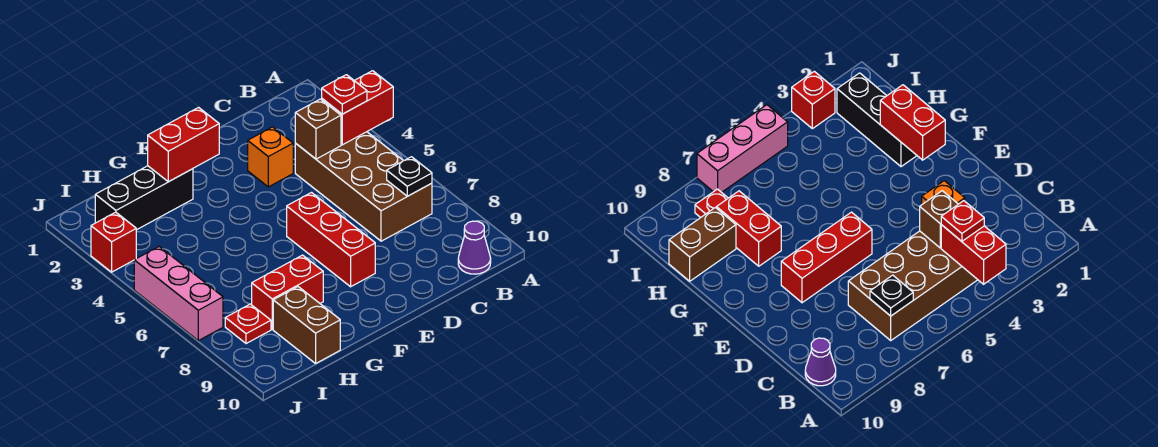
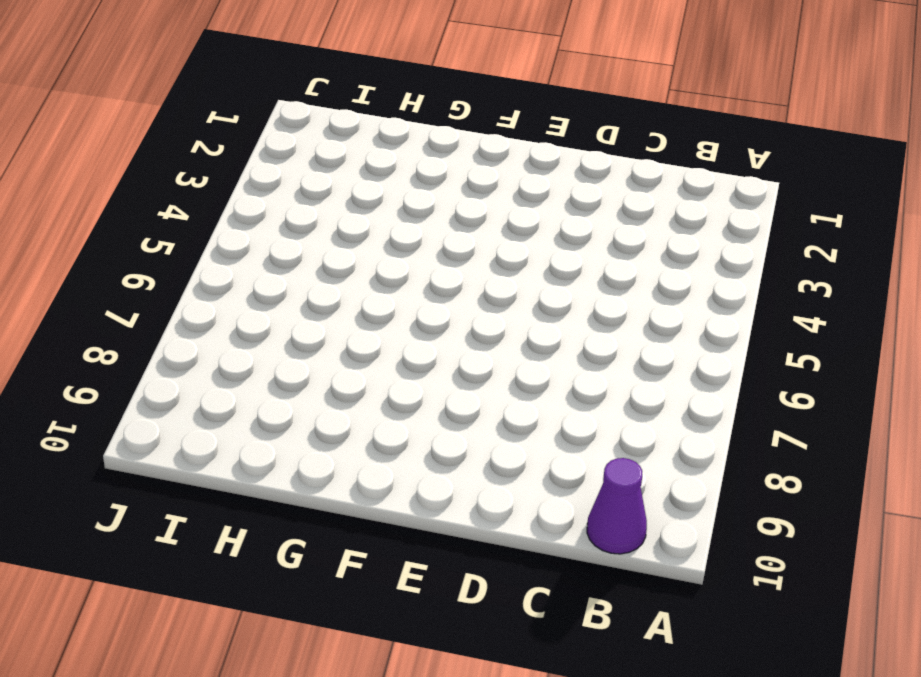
none -> brown 2x4 brick [295,132,432,241]
none -> orange 1x1 brick [248,127,293,187]
none -> red 1x3 brick [287,193,375,287]

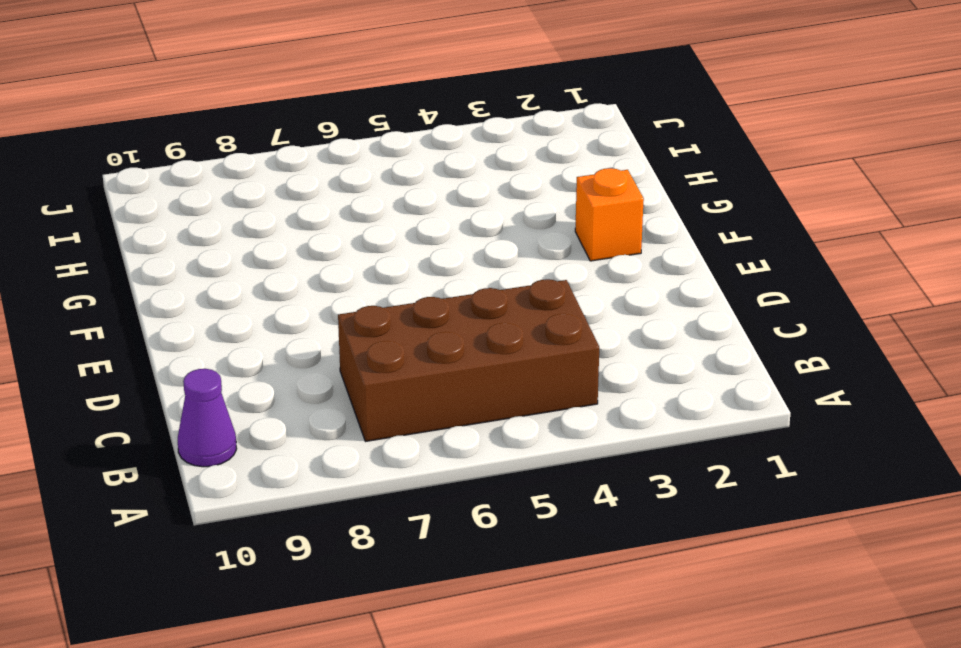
orange 1x1 brick [575,168,644,261] -> orange 1x1 brick moved to [248,127,293,187]
none -> red 1x3 brick [287,193,375,287]
none -> black 1x3 brick [95,166,193,230]
none -> red 1x2 brick [252,255,323,329]

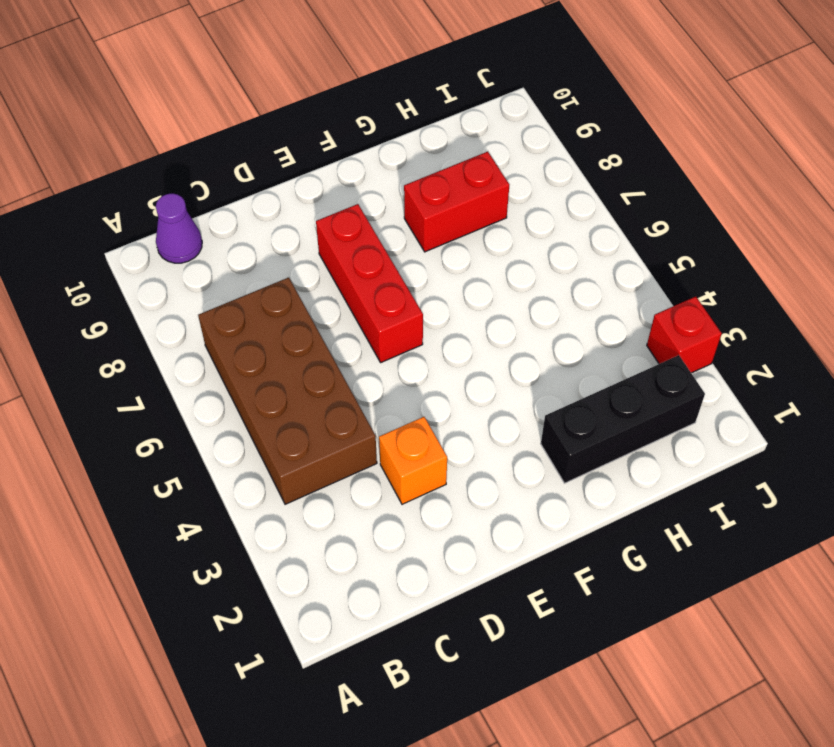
none -> brown 1x2 brick [273,287,340,363]
none -> red 1x1 plate [225,304,271,344]
none -> pink 1x3 brick [134,247,223,341]

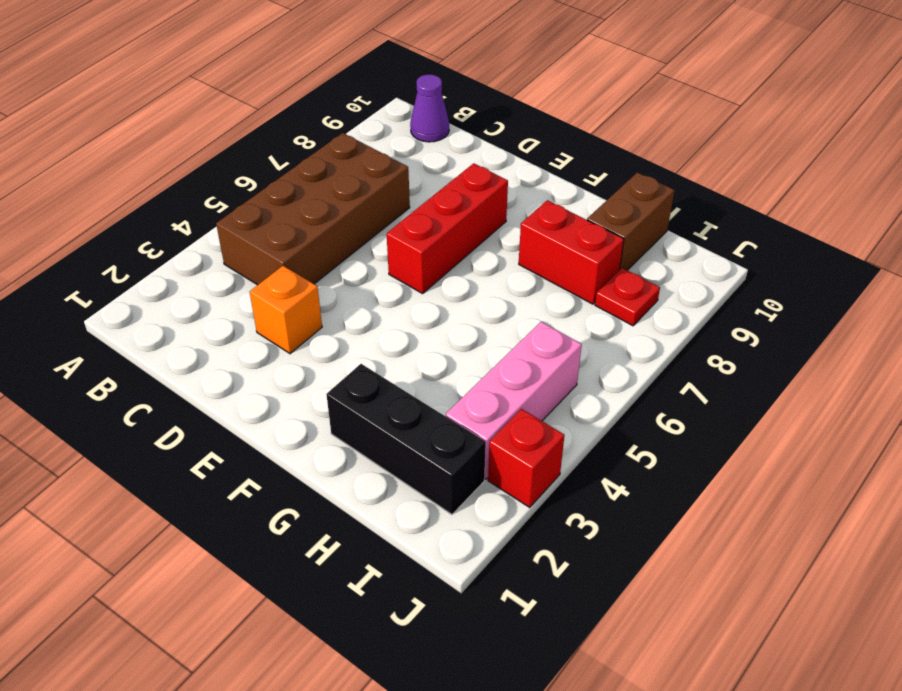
pink 1x3 brick [446,322,582,479] -> pink 1x3 brick moved to [134,247,223,341]
none -> red 1x2 brick [322,71,393,145]
none -> black 1x1 plate [387,157,432,196]
none -> brown 1x1 brick [295,99,341,159]

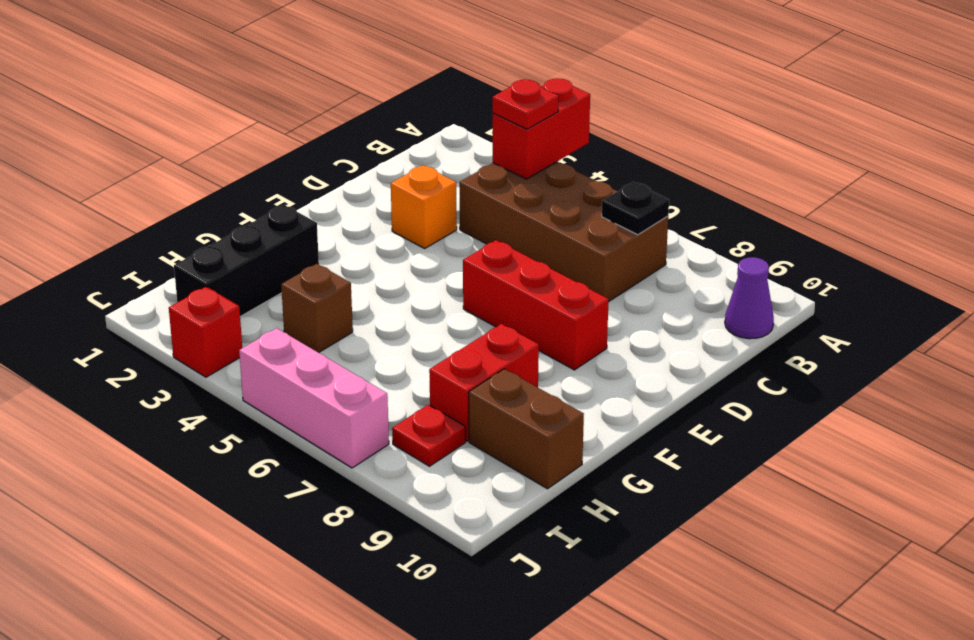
brown 1x1 brick [281,264,353,353] -> brown 1x1 brick moved to [295,99,341,159]
none -> red 1x2 brick [148,108,219,182]

